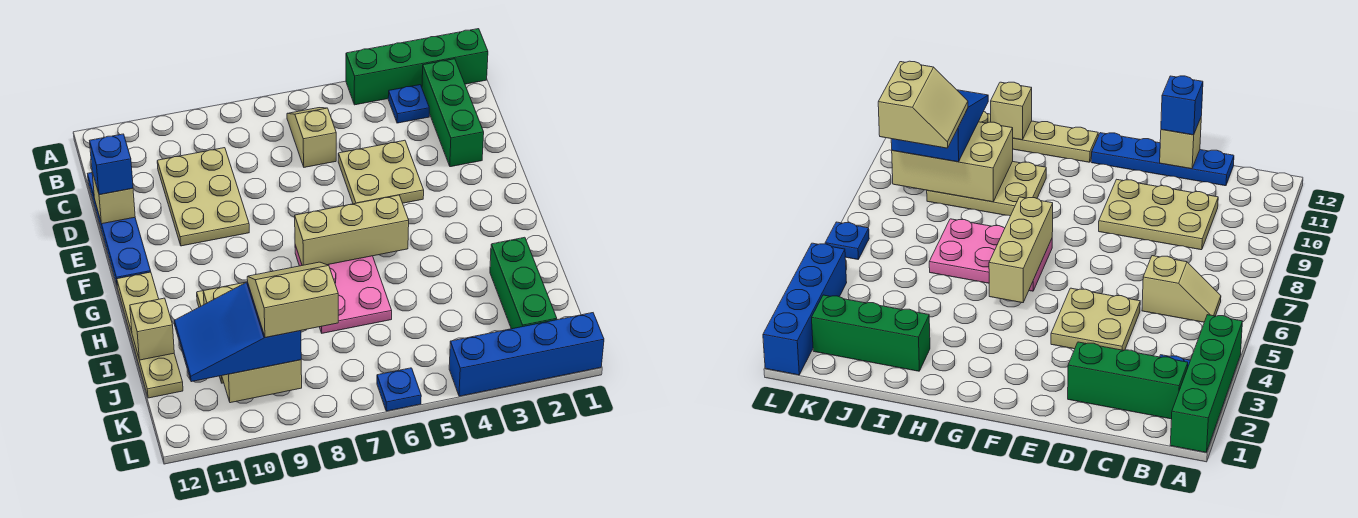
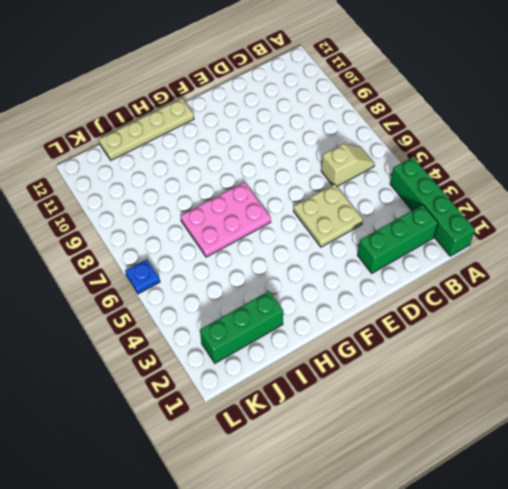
none -> blue 1x1 plate [388,85,429,123]
none -> tan 2x3 plate [157,148,249,246]
none -> blue 1x4 plate [88,173,151,284]

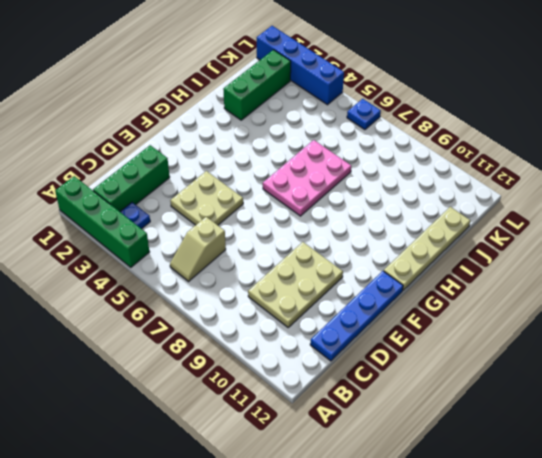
none -> tan 2x3 plate [927,162,1046,216]
none -> tan 1x1 brick [92,172,135,224]
none -> tan 1x3 brick [295,195,409,266]

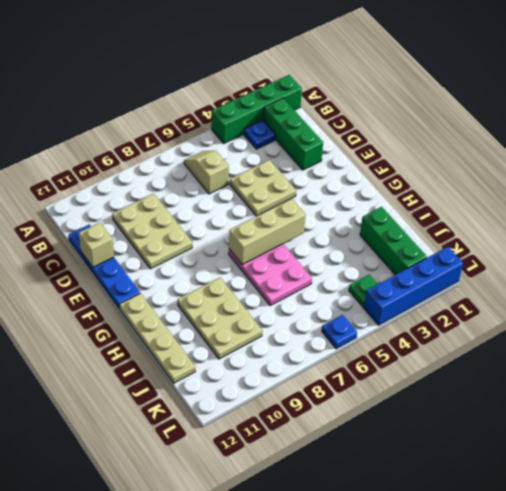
green 1x1 plate [349,275,378,307] -> none
none -> tan 2x3 brick [203,282,302,403]
none -> tan 1x1 brick [130,298,174,360]
none -> blue 1x1 brick [90,134,133,195]

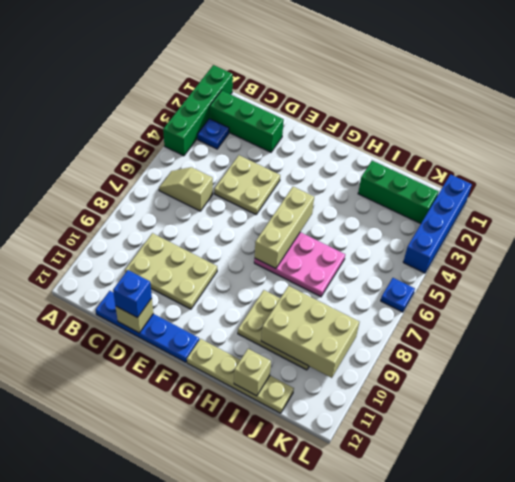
none -> blue 2x3 slope [174,282,301,382]
none -> tan 2x2 slope [247,262,338,338]

